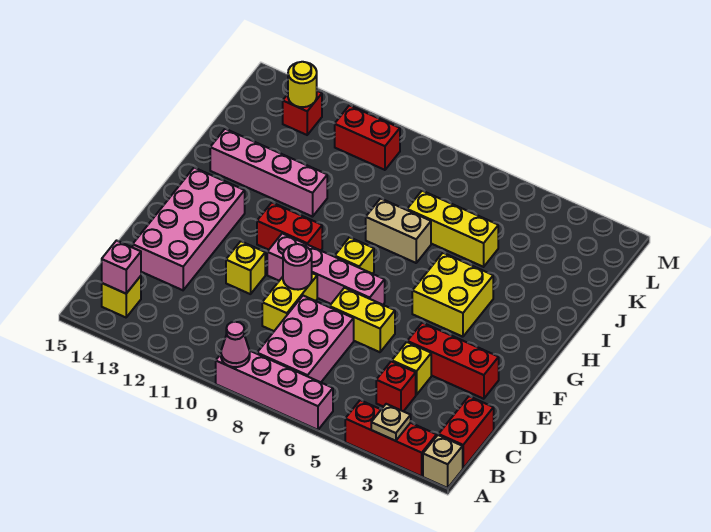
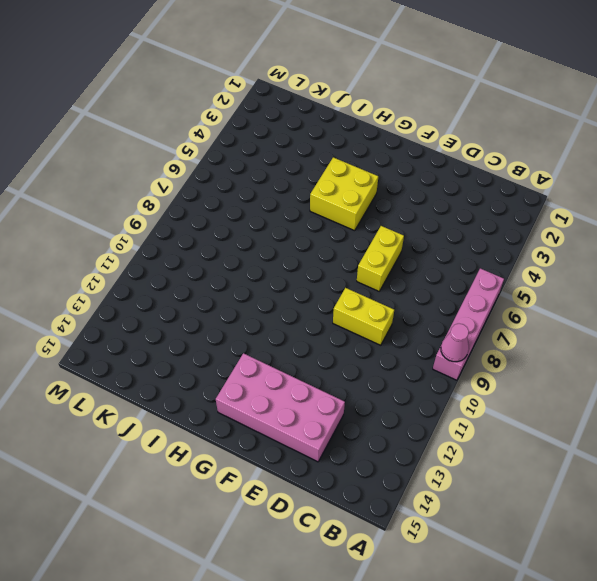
none -> tan 1x1 brick [423,435,463,488]
none -> red 1x3 brick [345,400,437,476]
none -> red 1x2 brick [439,396,494,468]

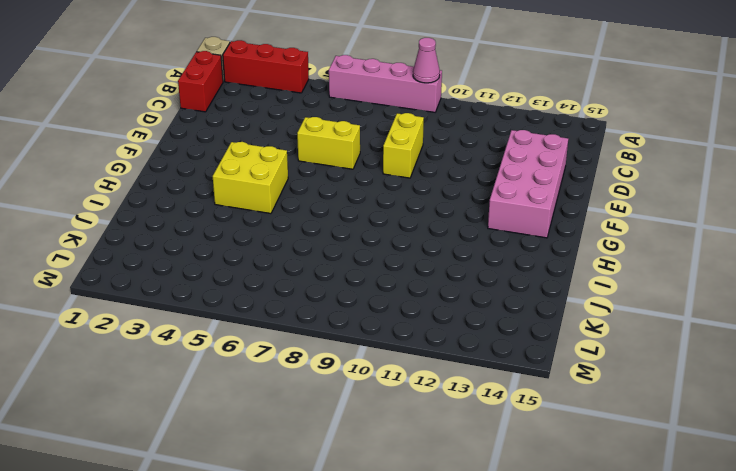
none -> pink 2x3 brick [257,296,354,382]
none -> yellow 1x1 brick [102,276,141,317]
none -> red 1x1 brick [376,361,416,411]

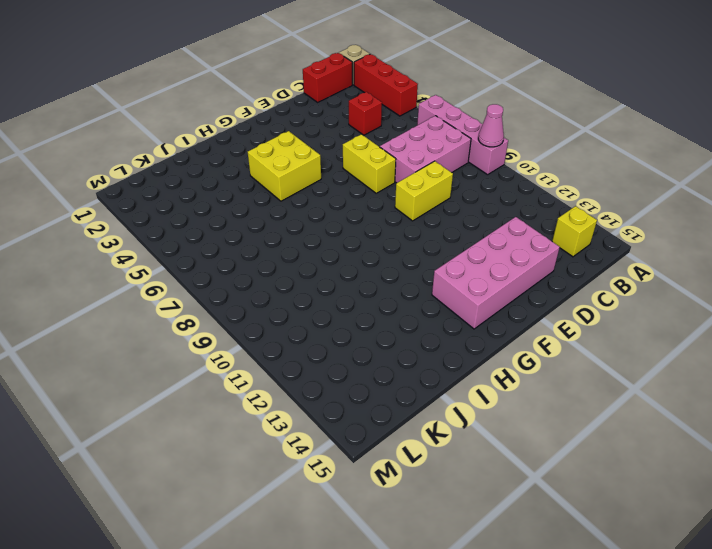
none -> yellow 1x1 brick [392,342,431,395]
none -> red 1x3 brick [407,323,499,399]
none -> yellow 1x1 brick [226,241,265,294]

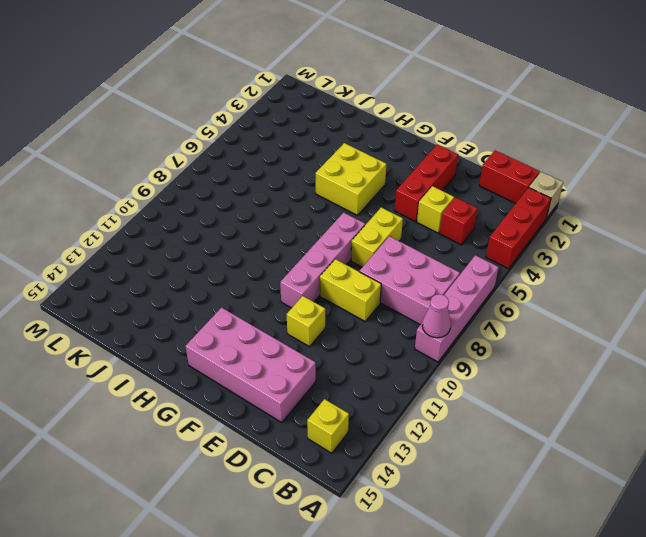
none -> yellow 1x1 brick [335,237,374,274]
none -> red 1x2 brick [257,203,322,250]
none -> tan 1x2 brick [366,198,431,263]

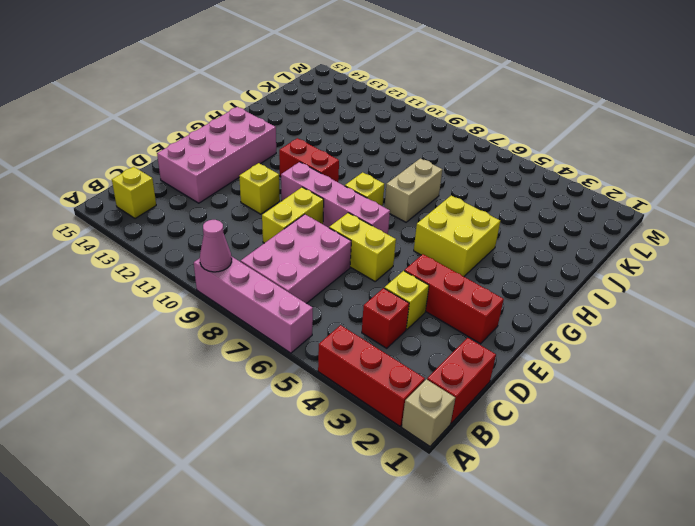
tan 1x2 brick [385,158,442,222] -> tan 1x2 brick turned to [366,198,431,263]
none -> pink 1x4 brick [210,129,327,217]
none -> yellow 1x3 brick [407,191,498,267]
none -> red 1x2 brick [335,105,400,170]

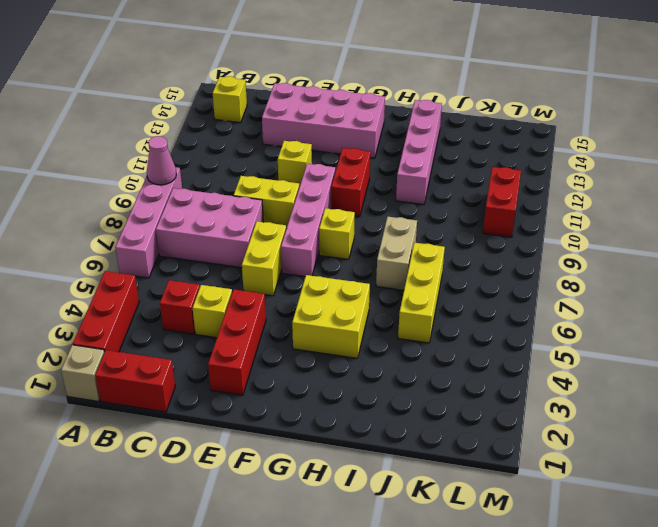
none -> red 1x1 brick [283,91,322,135]
none -> tan 1x1 plate [371,404,411,441]
none -> pink 1x1 brick [102,241,141,294]

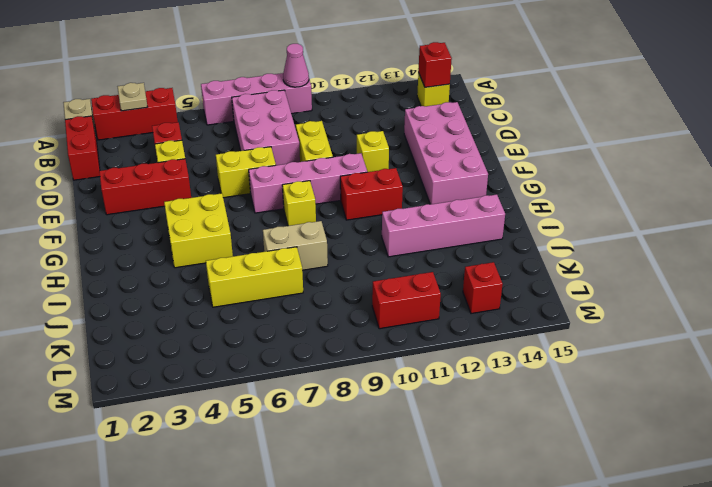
red 1x1 brick [418,42,452,87] -> pink 1x1 brick [102,241,141,294]
none -> pink 1x1 round brick [283,244,312,290]
none -> yellow 1x1 round brick [288,62,317,107]

